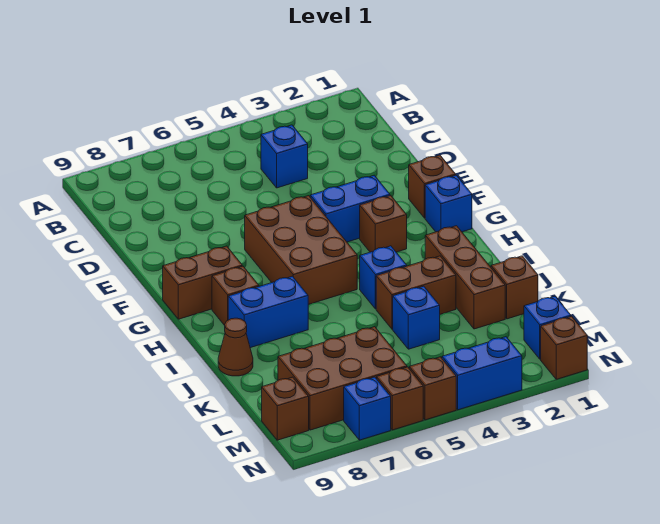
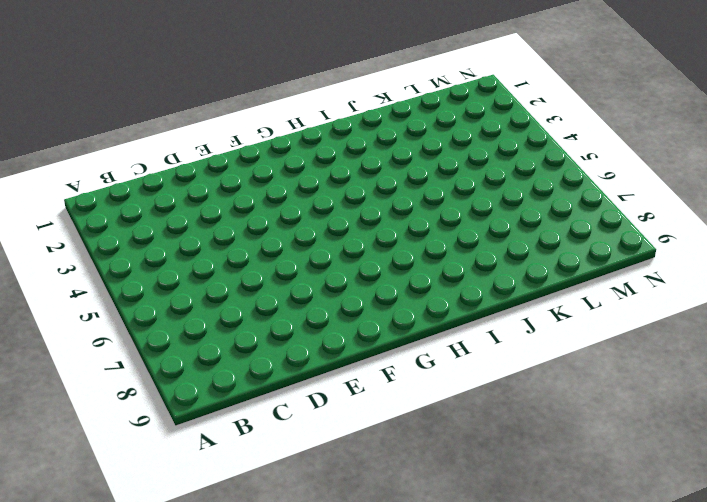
none -> blue 1x1 brick [261,125,308,188]
none -> brown 1x1 brick [409,155,456,218]
none -> blue 1x2 brick [310,175,390,242]

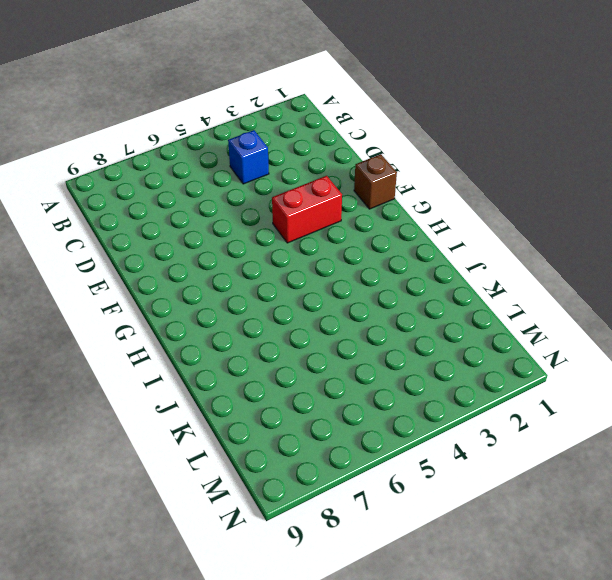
red 1x2 brick [272,176,342,243] -> blue 1x2 brick [310,175,390,242]
none -> brown 2x3 brick [245,196,357,305]
none -> blue 1x1 brick [425,175,472,232]
none -> brown 1x1 brick [360,196,407,252]

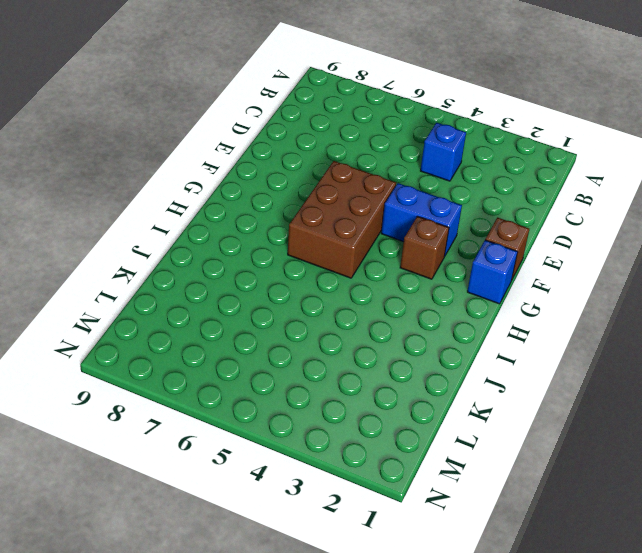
none -> brown 1x2 brick [163,246,242,319]
none -> brown 1x1 brick [212,266,259,325]
none -> brown 1x3 brick [425,226,505,329]

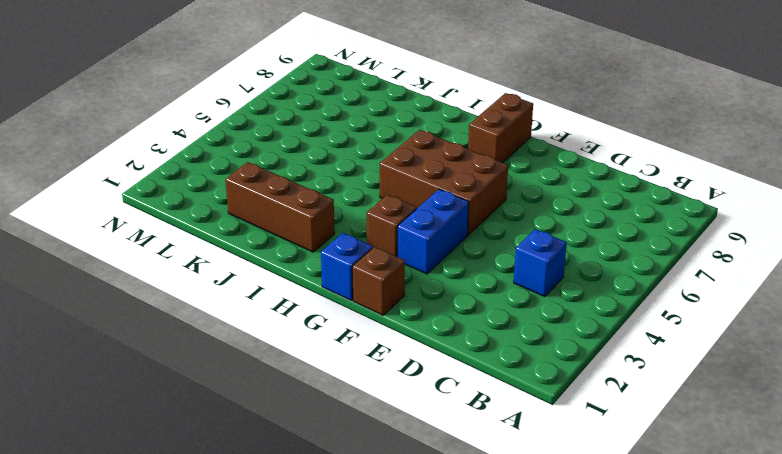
none -> brown 1x1 brick [212,266,259,325]
none -> blue 1x1 brick [360,246,407,309]
none -> blue 1x2 brick [228,276,308,348]

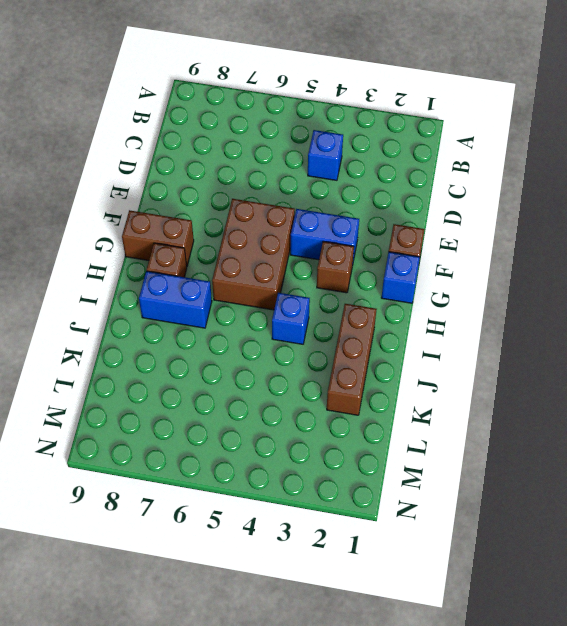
none -> brown 1x2 brick [376,256,456,329]
none -> brown 1x1 cone [218,318,253,376]
none -> brown 1x1 brick [491,256,538,319]

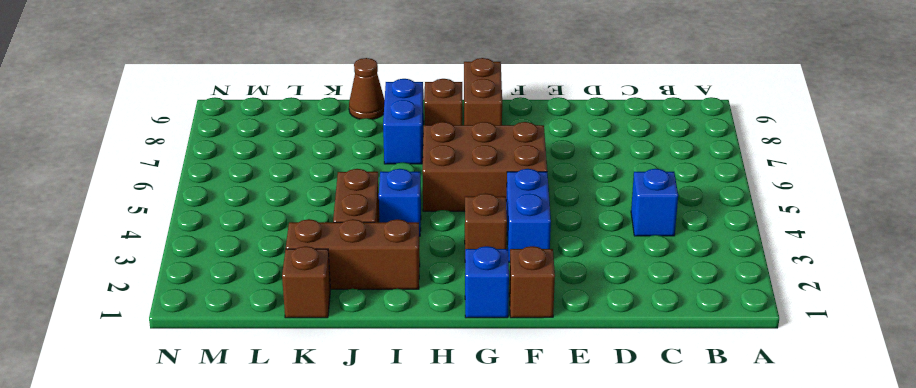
none -> blue 1x1 brick [393,286,440,349]
none -> brown 2x3 brick [278,327,407,430]
none -> blue 1x1 brick [524,296,571,359]

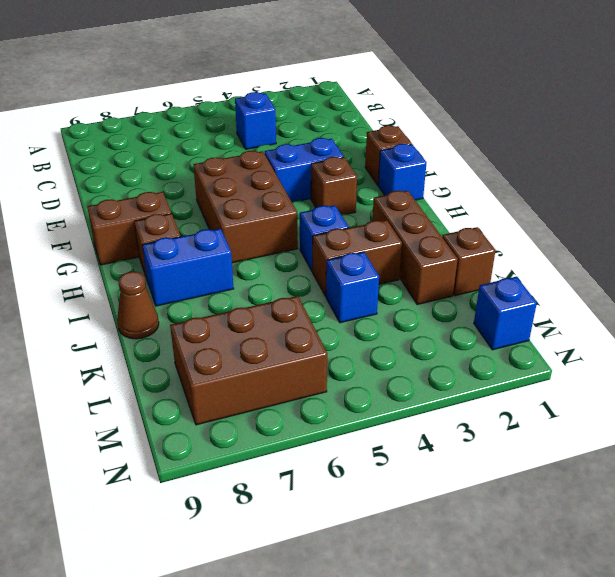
none -> brown 1x1 brick [262,377,309,440]
none -> brown 1x1 brick [541,316,587,379]
none -> blue 1x2 brick [442,337,522,410]

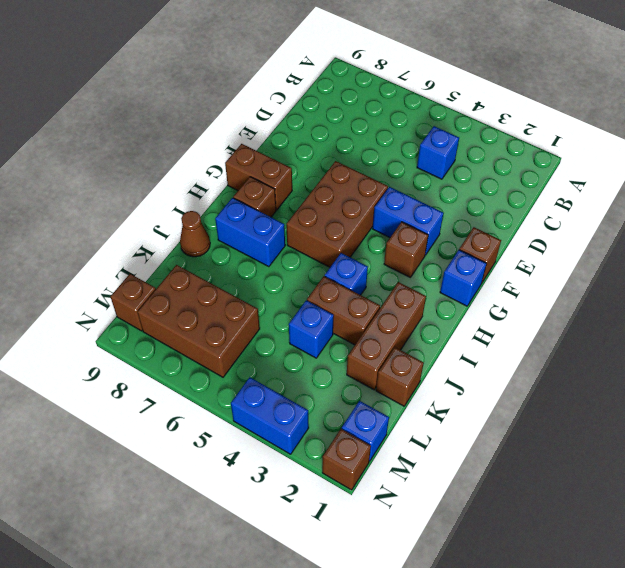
none -> brown 1x1 brick [409,357,456,420]
none -> brown 1x1 brick [377,367,423,430]
none -> blue 1x1 brick [344,377,391,440]

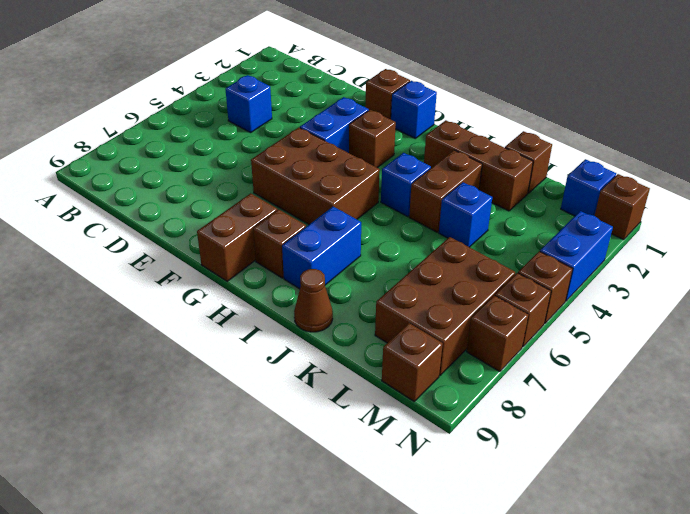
brown 1x1 brick [467,296,528,372] -> blue 1x1 brick [344,377,391,440]

